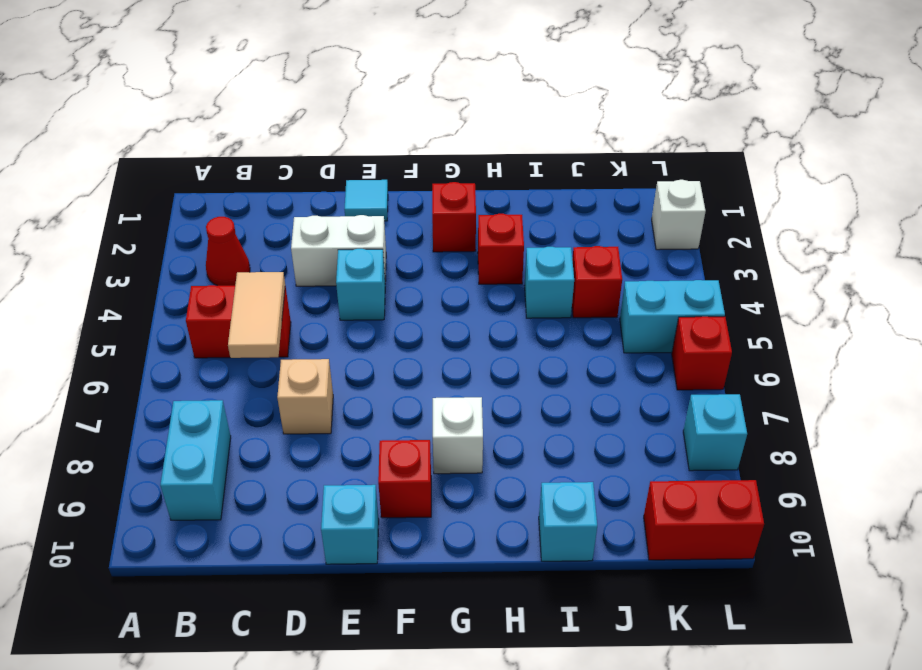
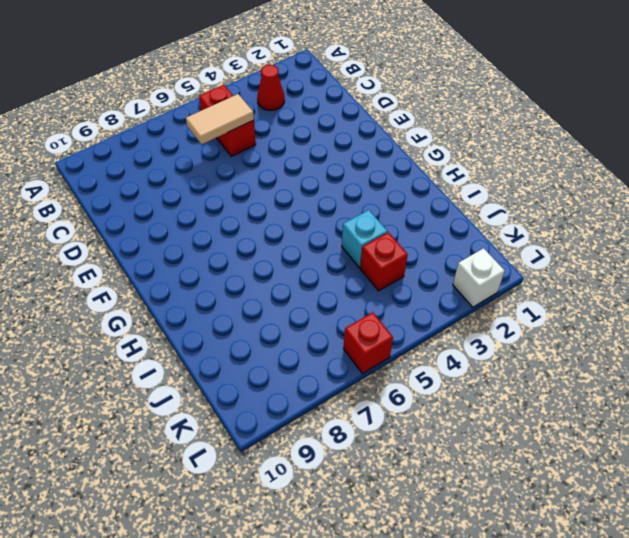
none -> cyan 1x2 brick [160,400,231,520]
none -> white 1x2 brick [291,215,386,286]
none -> tan 1x1 brick [277,359,333,434]

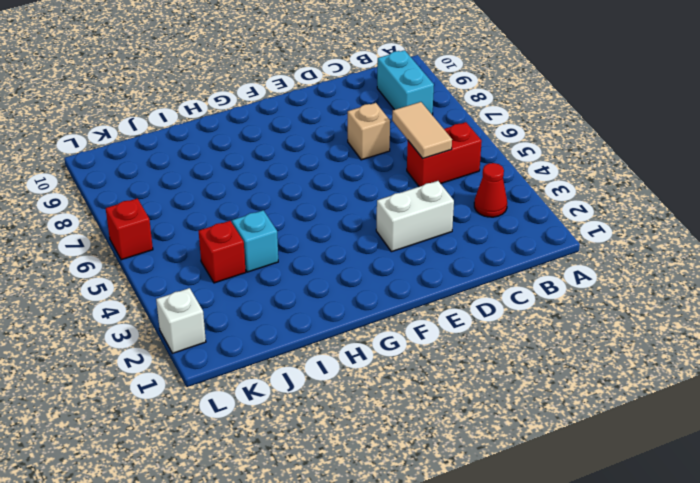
none -> cyan 1x1 tile [345,180,388,221]
none -> cyan 1x1 brick [336,249,385,320]
none -> cyan 1x1 brick [321,485,379,564]

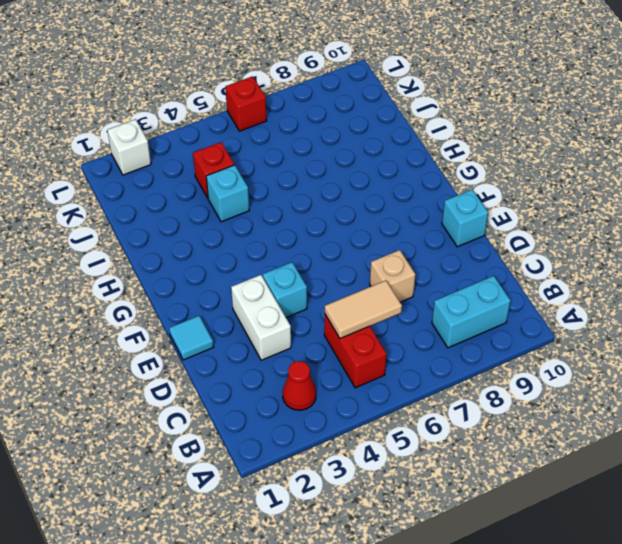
none -> red 1x1 brick [378,440,431,518]
none -> red 1x1 brick [432,182,476,252]
none -> white 1x1 brick [433,397,483,474]

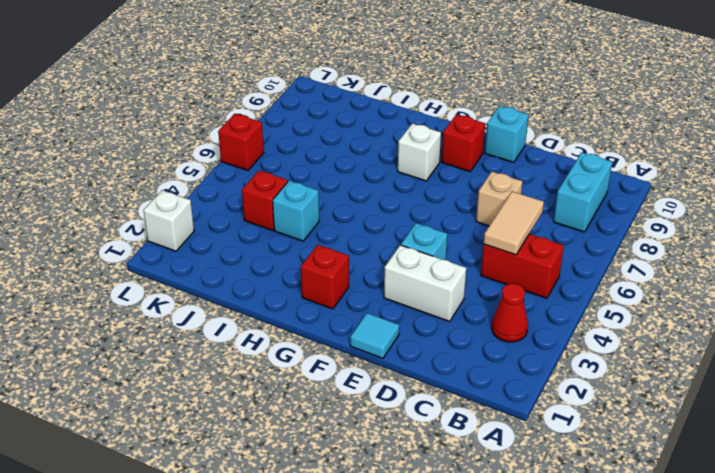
none -> red 1x1 brick [478,214,524,284]
none -> cyan 1x1 brick [539,482,597,561]
none -> cyan 1x2 brick [620,280,725,353]

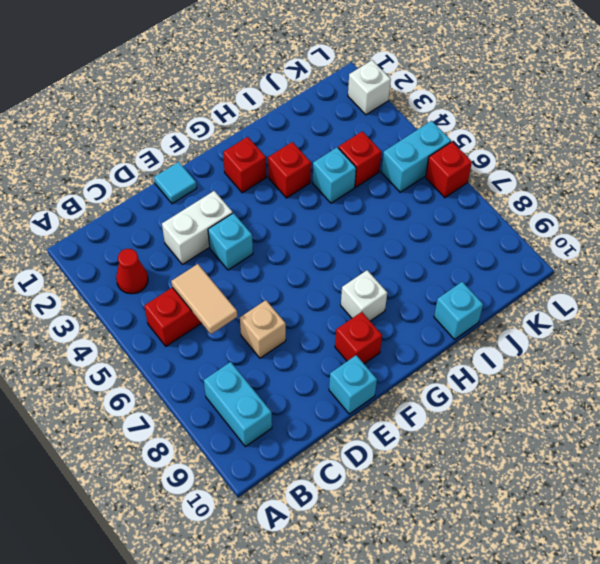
none -> red 1x2 brick [644,480,764,560]
none -> cyan 1x1 brick [683,394,747,471]

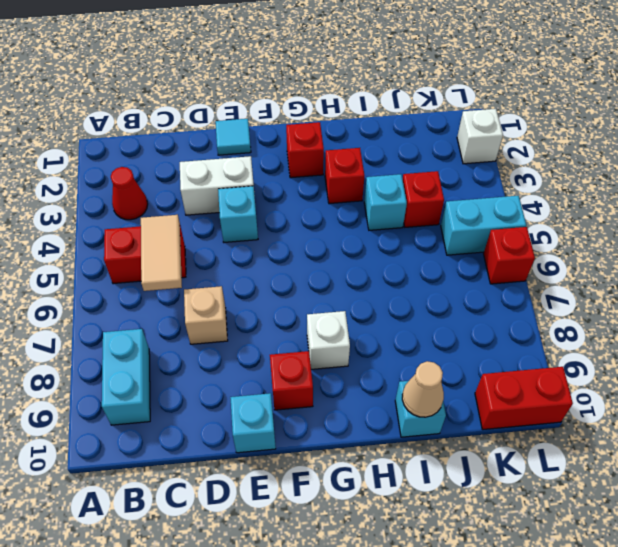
tan 1x1 cone [402,361,444,417] -> none
none -> cyan 1x1 brick [683,394,747,471]

